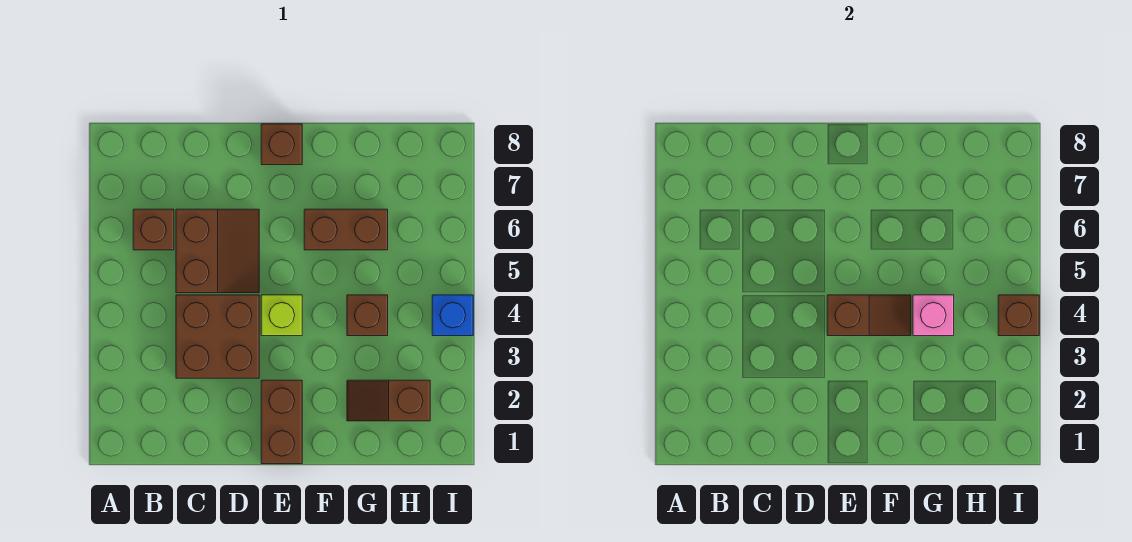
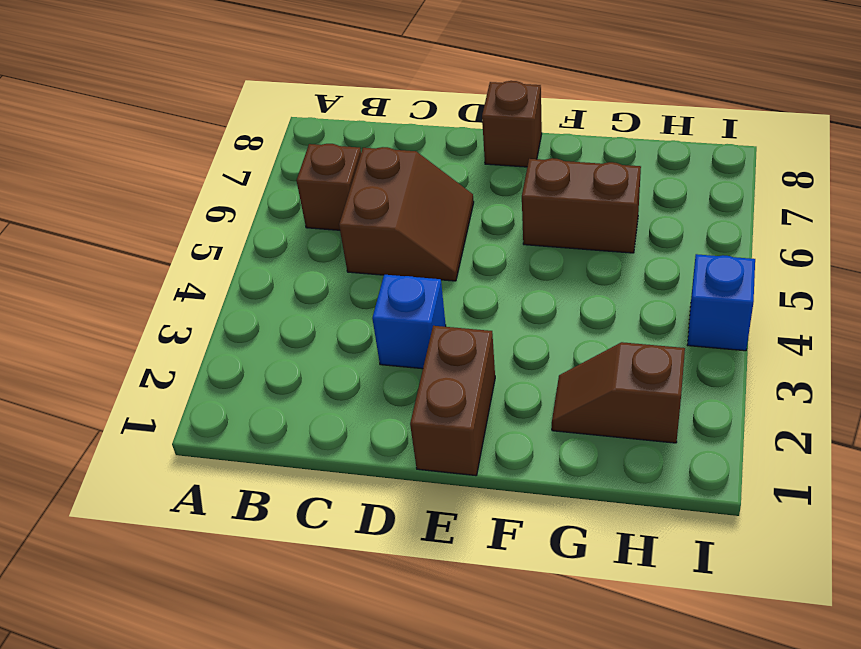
blue 1x1 brick [372,275,446,369] -> brown 2x2 brick [176,295,259,378]
none -> lime 1x1 brick [261,295,302,336]
none -> brown 1x1 brick [347,295,388,336]
none -> brown 1x2 slope [827,295,911,336]

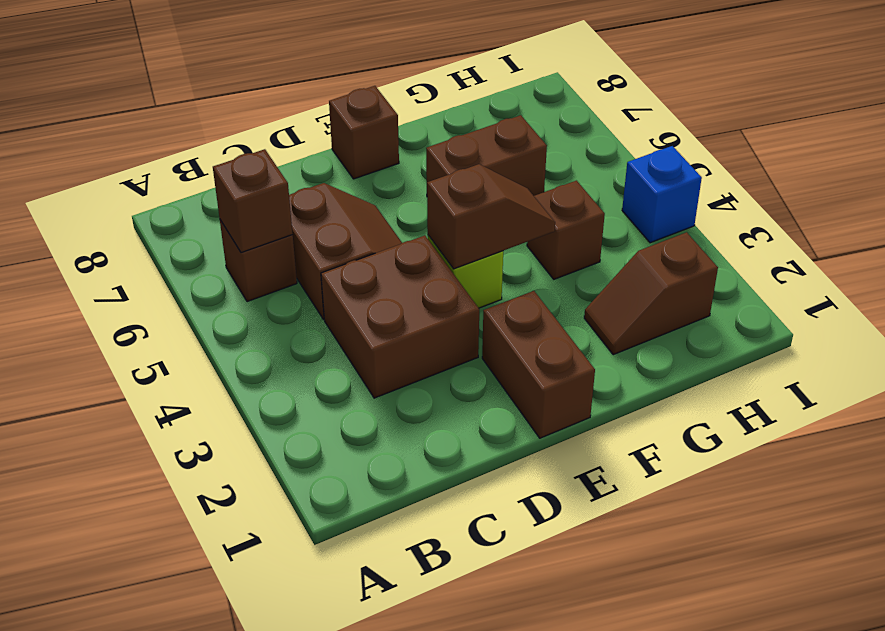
brown 1x1 brick [213,149,293,253] -> brown 1x1 brick moved to [998,295,1039,336]
none -> pink 1x1 brick [913,295,954,336]

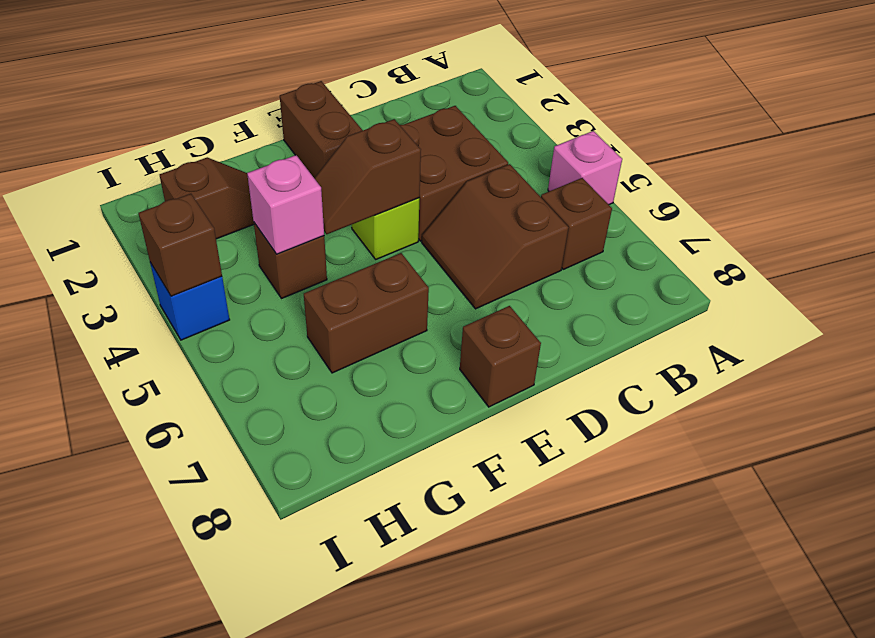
pink 1x1 brick [548,131,622,204] -> none

